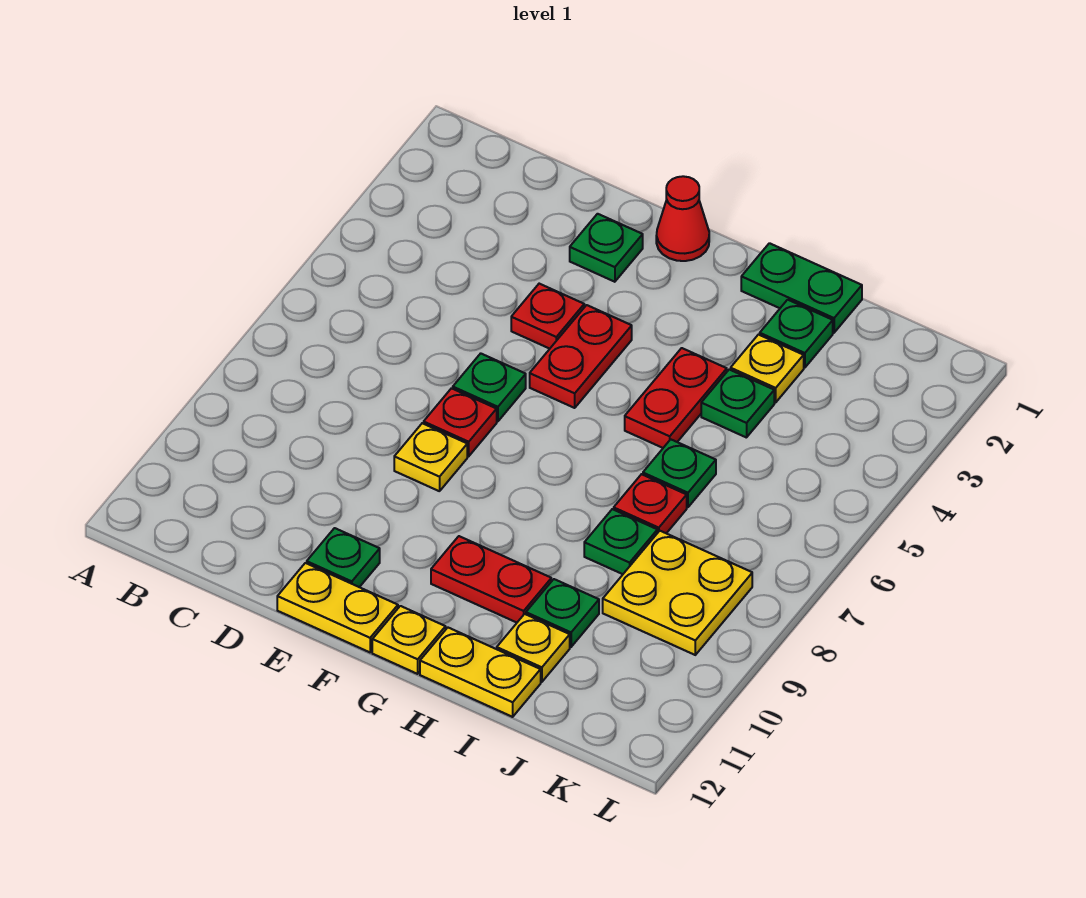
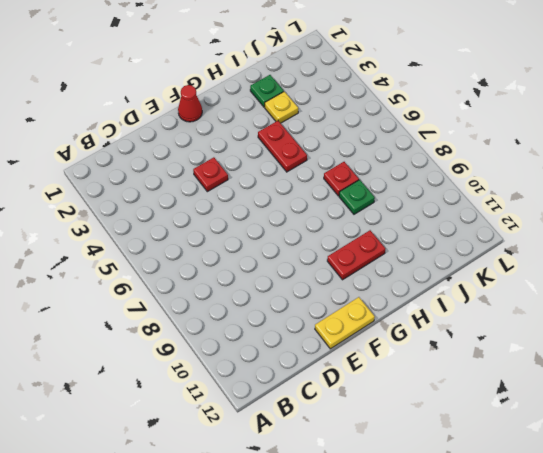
none -> green 1x1 plate [570,214,643,282]
none -> green 1x1 plate [453,353,526,421]
none -> red 1x1 plate [424,388,497,456]

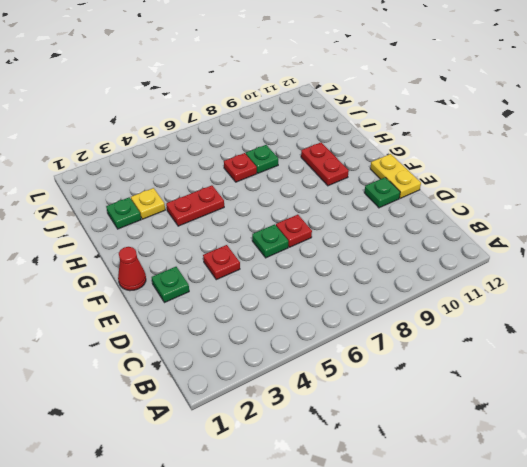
none -> yellow 1x1 plate [394,423,467,491]
none -> red 1x2 plate [530,305,632,408]
none -> yellow 1x1 plate [372,606,446,674]

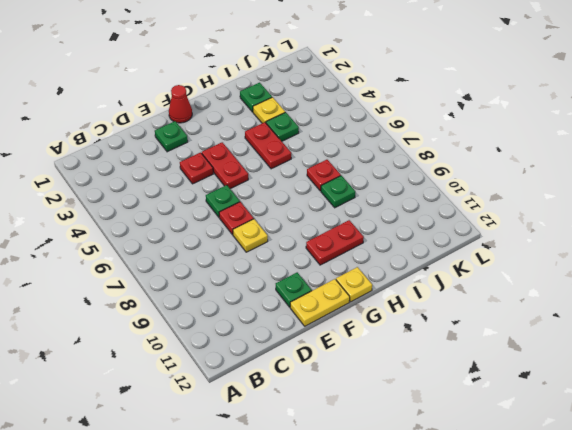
none -> green 1x2 plate [741,243,862,333]
none -> yellow 1x2 plate [420,628,541,717]
none -> green 1x1 plate [643,439,716,507]

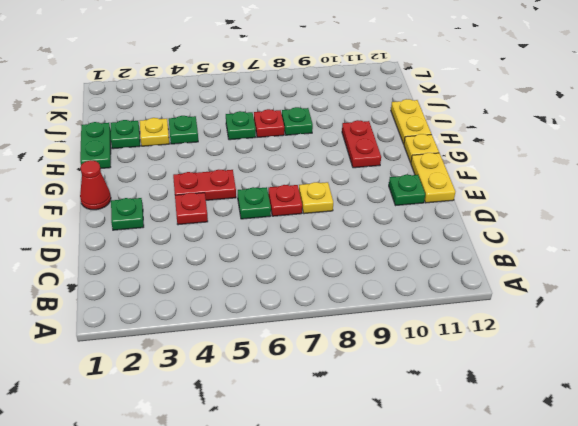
none -> red 1x2 plate [625,348,727,448]
none -> green 1x1 plate [526,579,599,647]
none -> yellow 1x1 plate [497,614,570,682]

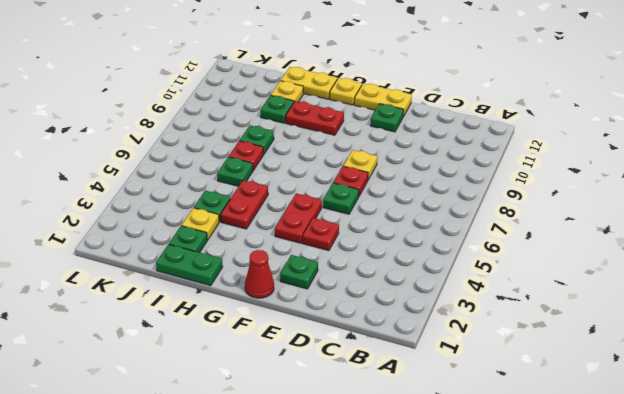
none -> yellow 2x2 plate [603,531,752,655]

